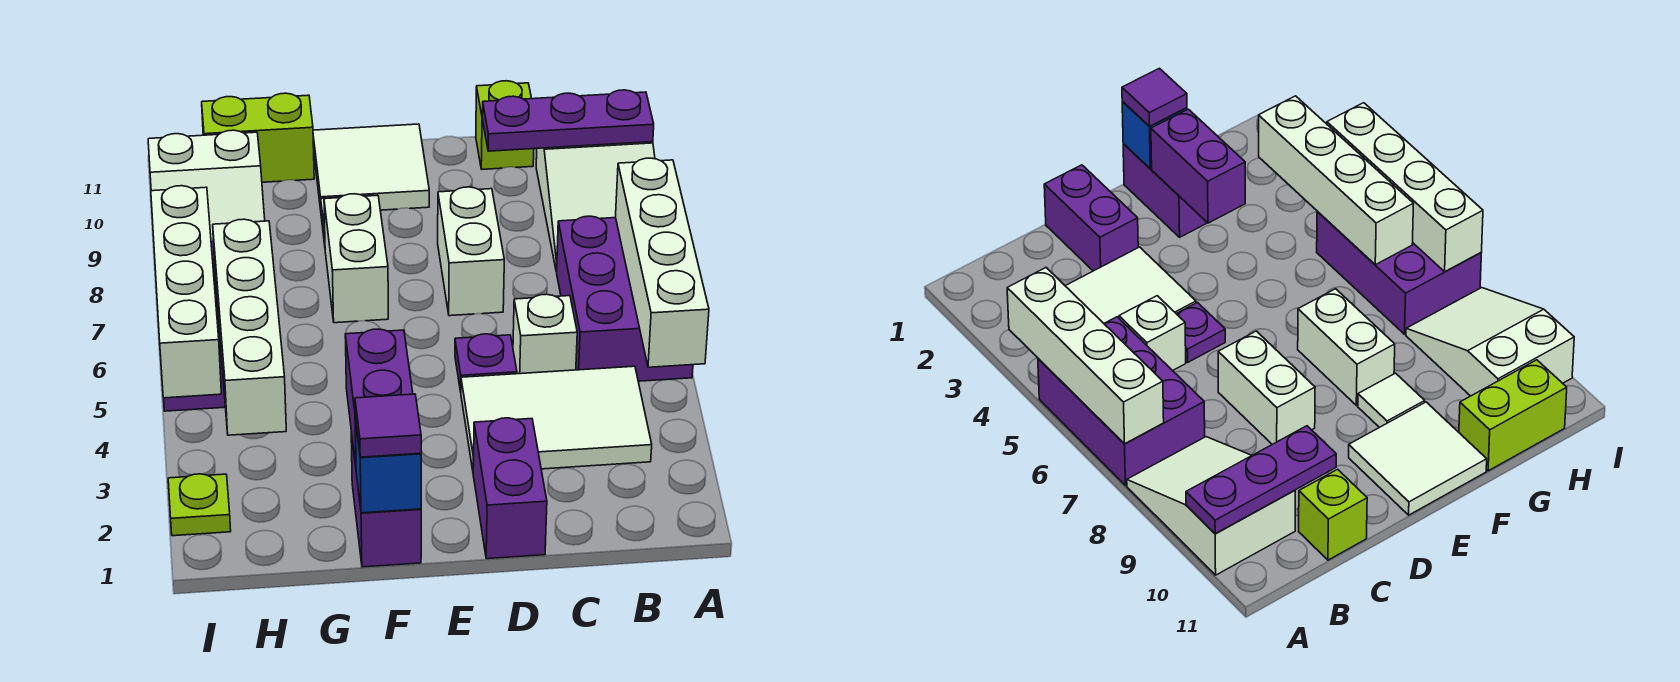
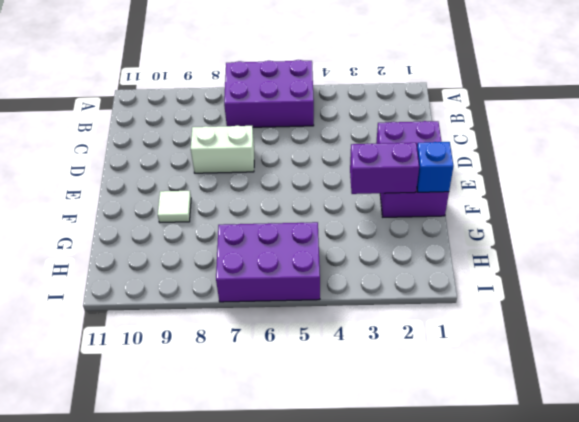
none -> white 2x3 slope [536,142,655,271]
none -> white 2x3 tile [461,366,652,470]
none -> white 1x1 brick [513,294,577,374]

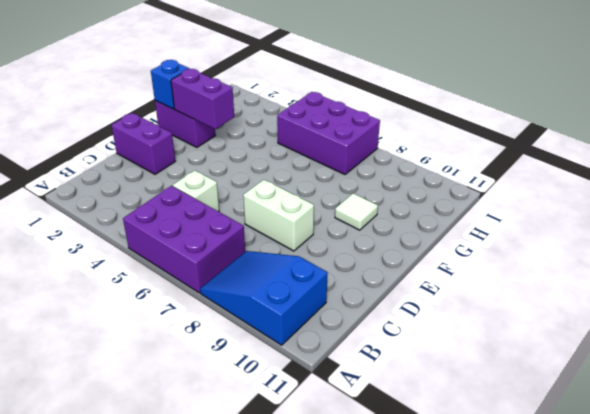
blue 2x3 slope [200,251,328,345] -> white 2x3 slope [536,142,655,271]
none -> white 2x3 tile [461,366,652,470]
none -> lime 1x1 brick [476,81,534,169]
none -> purple 1x1 plate [455,334,517,392]

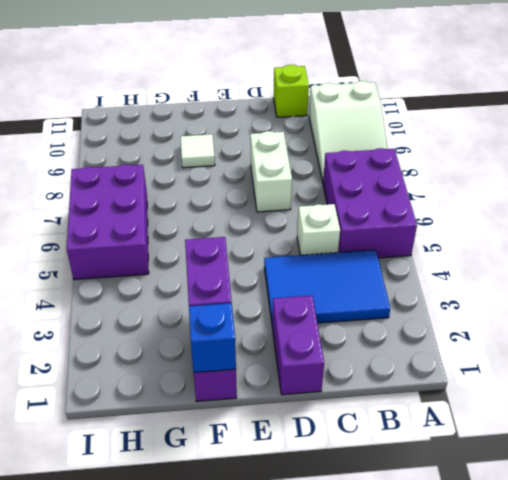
blue 2x3 tile [264,250,390,323] -> white 2x3 tile [461,366,652,470]
none -> purple 1x1 plate [455,334,517,392]
none -> white 2x2 tile [313,124,429,210]
none -> white 1x2 brick [324,194,388,323]

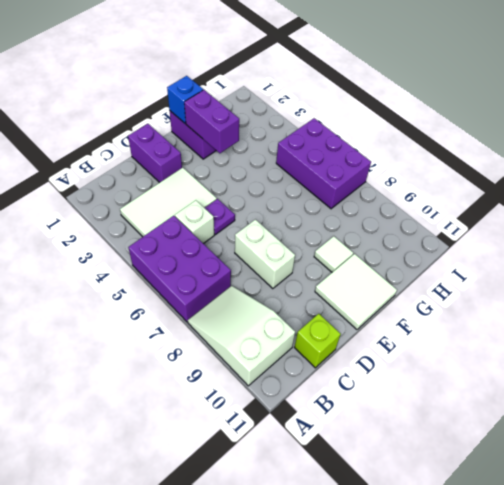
none -> white 1x2 brick [324,194,388,323]
none -> lime 1x2 brick [202,93,314,182]
none -> white 2x3 slope [148,130,265,242]

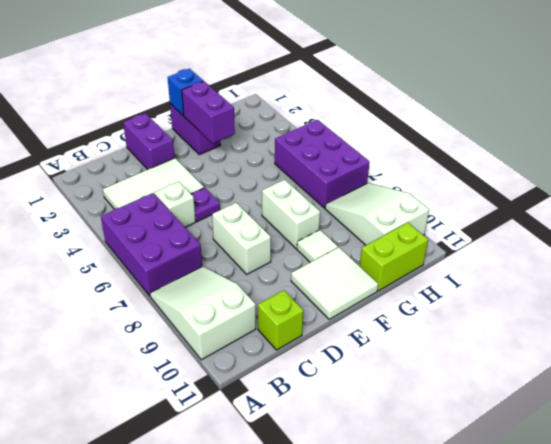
none -> lime 1x1 plate [168,474,231,536]
none -> white 1x4 brick [616,158,709,367]
none -> purple 1x3 plate [482,90,654,151]

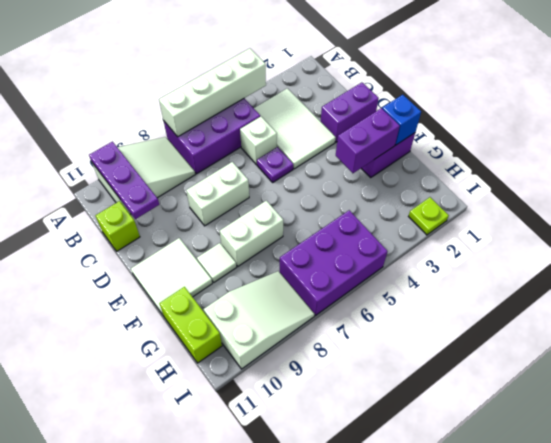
none -> white 1x4 brick [213,219,286,435]
none -> white 1x4 brick [151,186,221,398]
none -> purple 1x1 tile [355,394,421,457]

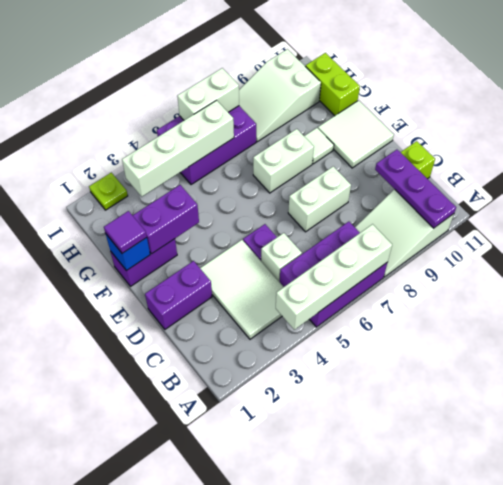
white 1x2 brick [177,68,239,120] -> white 1x4 brick [151,186,221,398]

